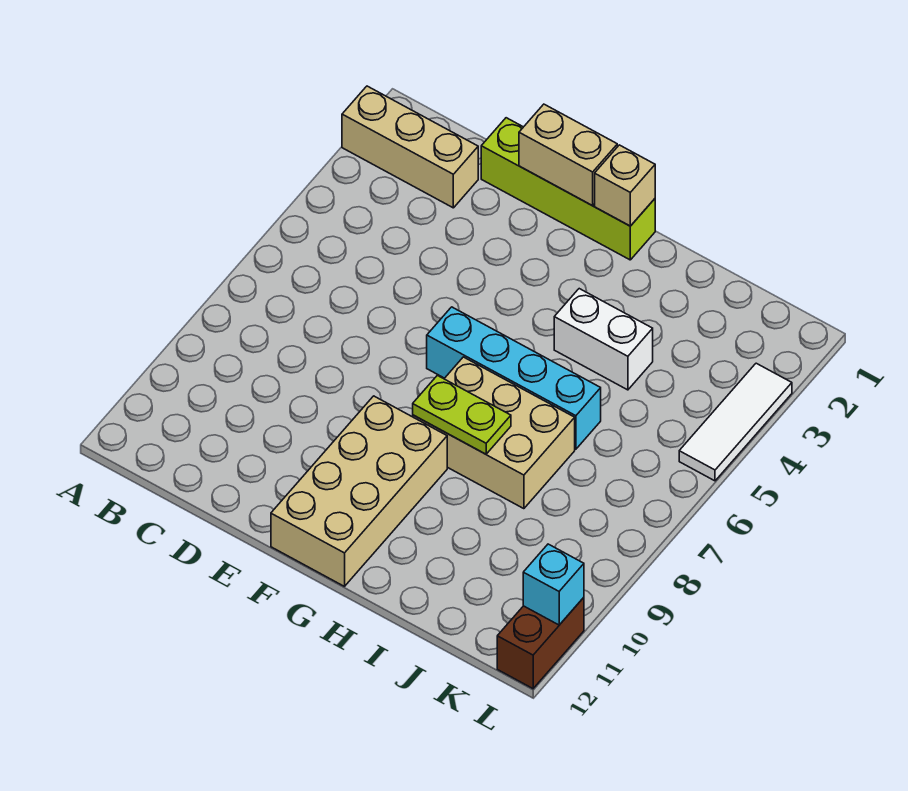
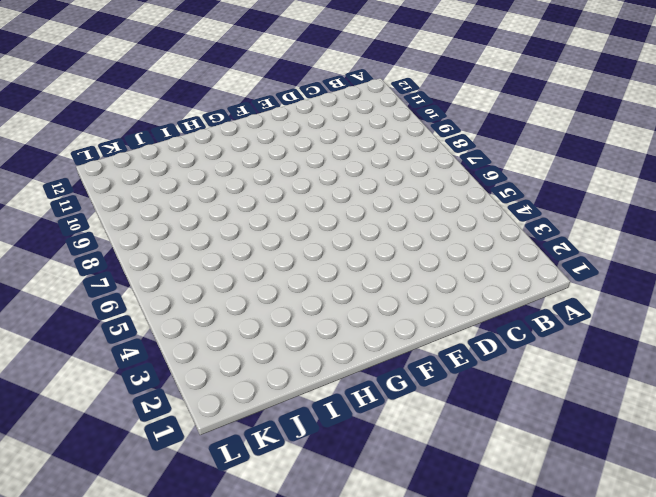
none -> tan 1x3 brick [342,86,478,208]
none -> lime 1x4 brick [481,118,655,260]
none -> cyan 1x4 brick [427,307,601,449]

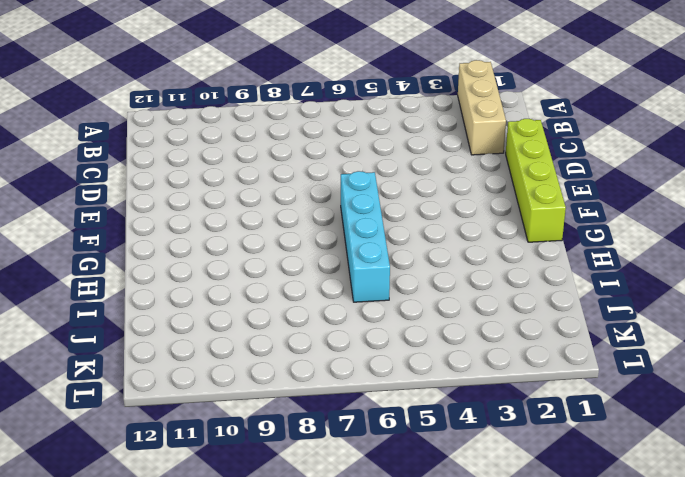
none -> tan 2x4 brick [271,396,447,586]
none -> tan 2x3 brick [413,357,575,509]
none -> white 1x2 brick [554,289,653,390]

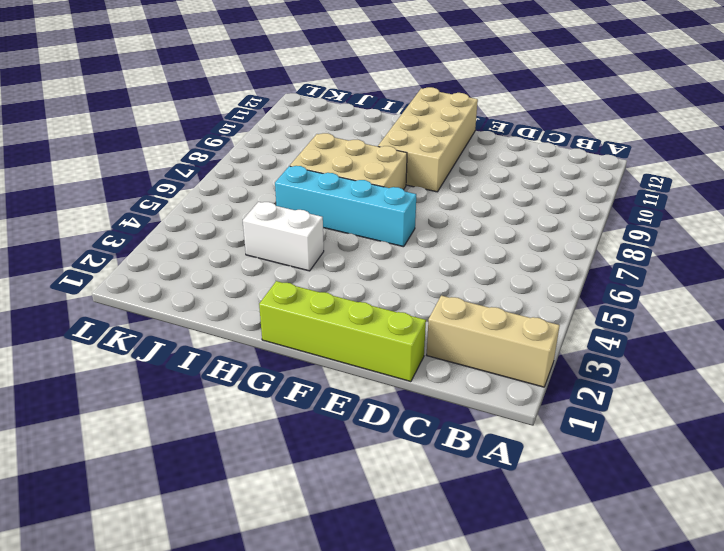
none -> white 1x3 tile [679,363,792,481]
none -> brown 1x2 brick [497,598,584,689]
none -> tan 1x2 brick [519,104,617,206]

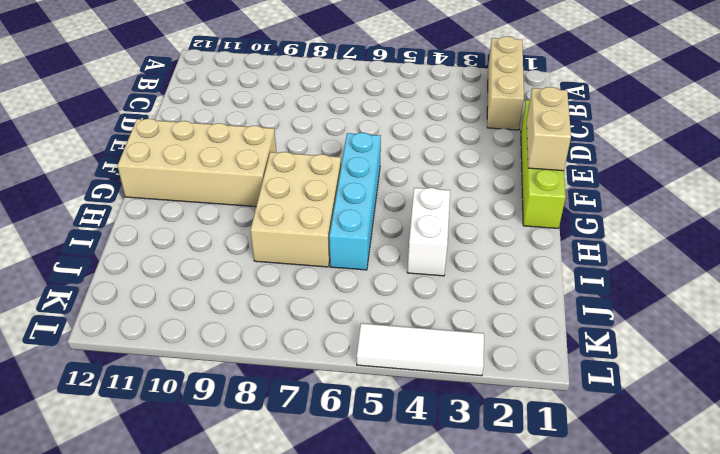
none -> brown 1x2 brick [497,598,584,689]
none -> tan 1x1 brick [595,145,655,226]
none -> lime 1x2 plate [413,375,511,454]

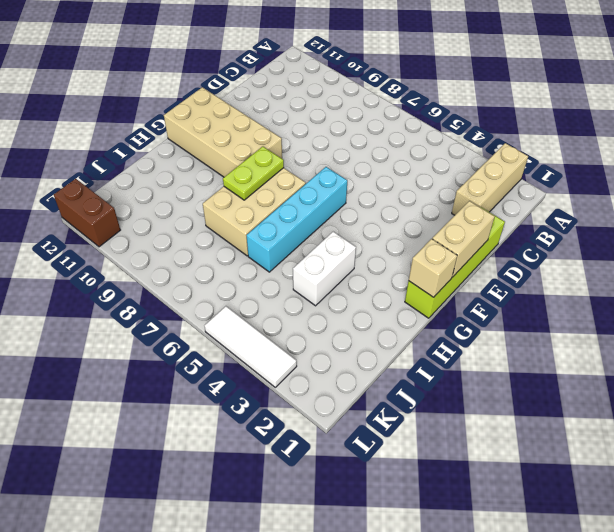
none -> cyan 1x1 brick [523,544,584,625]

